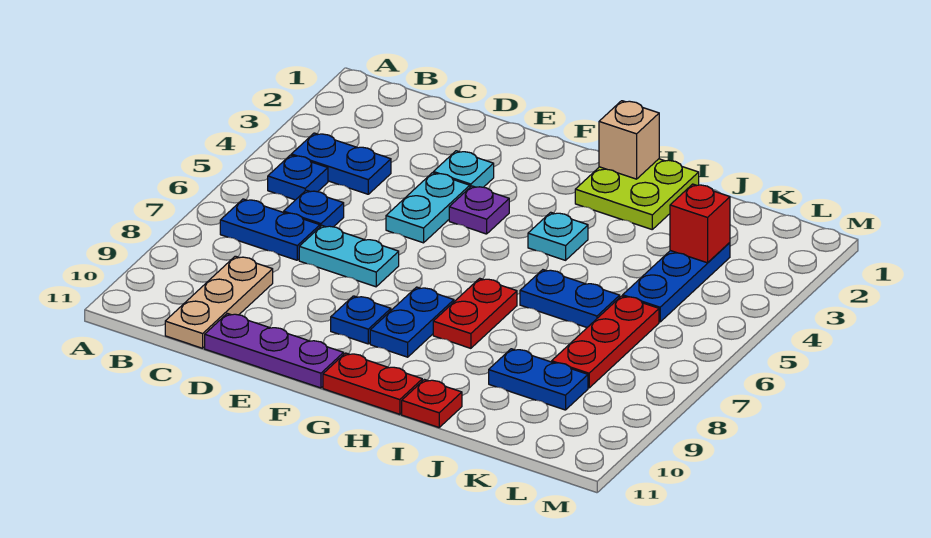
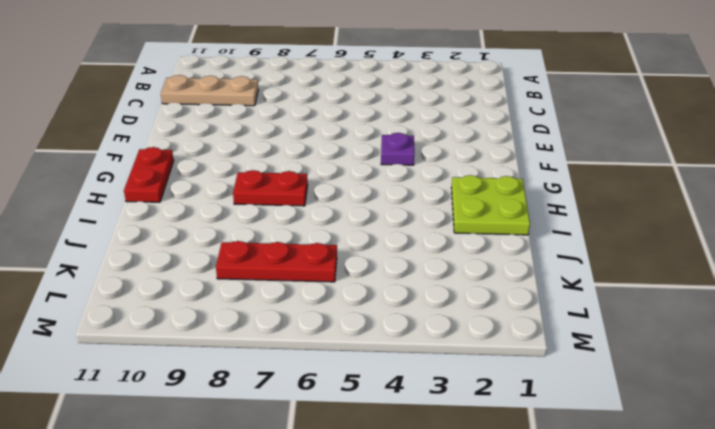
none -> blue 1x2 plate [291,133,391,194]
none -> blue 1x1 plate [268,155,328,200]
none -> blue 1x2 plate [220,199,320,260]

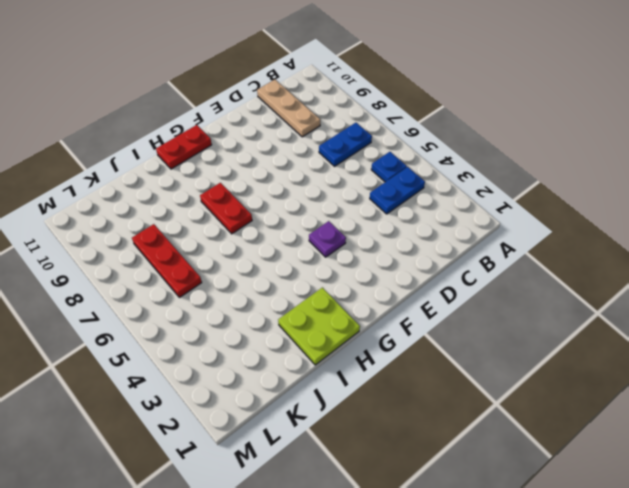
none -> blue 1x1 plate [284,190,344,227]
none -> cyan 1x2 plate [299,226,399,287]
none -> purple 1x3 plate [205,313,344,388]

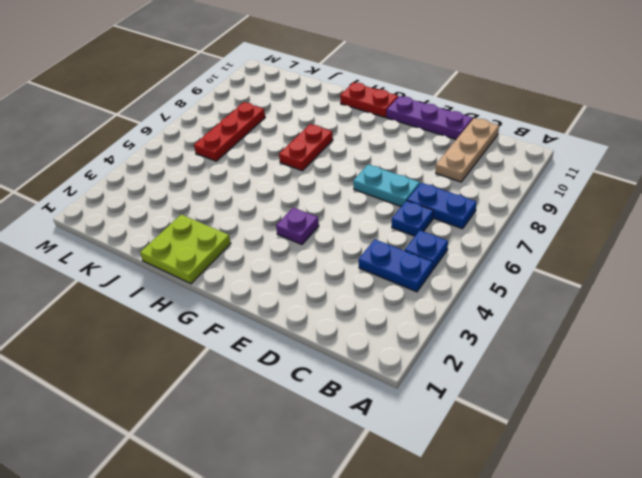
none -> cyan 1x1 plate [433,151,494,187]
none -> cyan 1x2 plate [386,173,470,243]
none -> blue 1x1 plate [331,296,391,344]

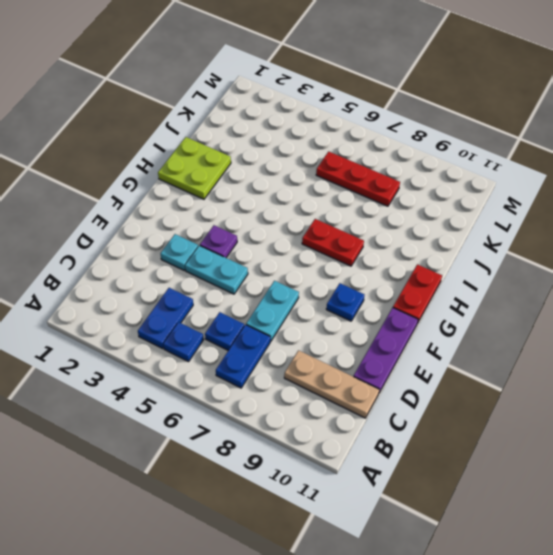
none -> blue 1x2 plate [370,287,454,357]
none -> cyan 1x1 plate [528,212,588,260]
none -> blue 1x2 plate [520,270,620,327]

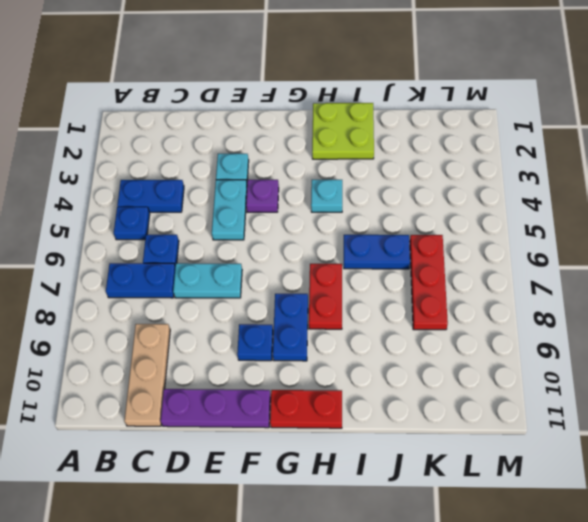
none -> red 1x1 plate [402,380,462,427]
none -> blue 1x2 plate [489,349,588,410]
none -> blue 1x3 plate [623,243,730,322]

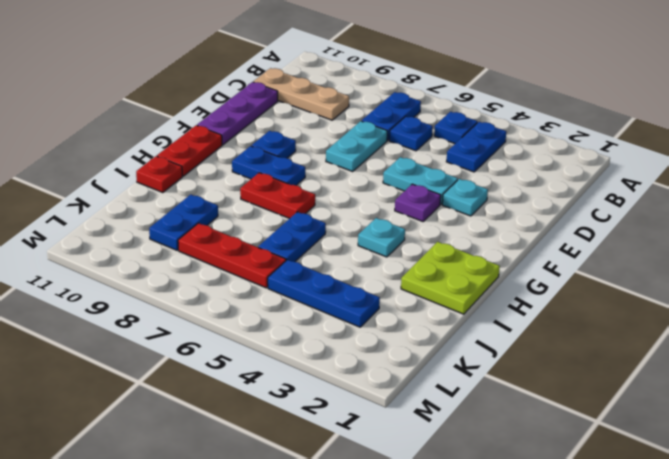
none -> tan 1x1 brick [599,101,659,179]
none -> red 1x1 brick [670,184,730,263]

